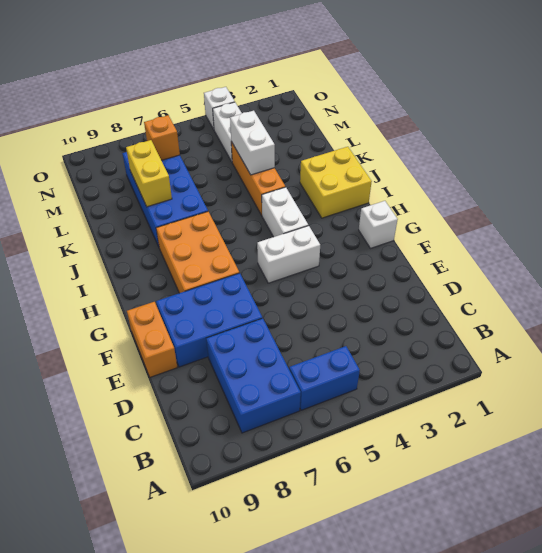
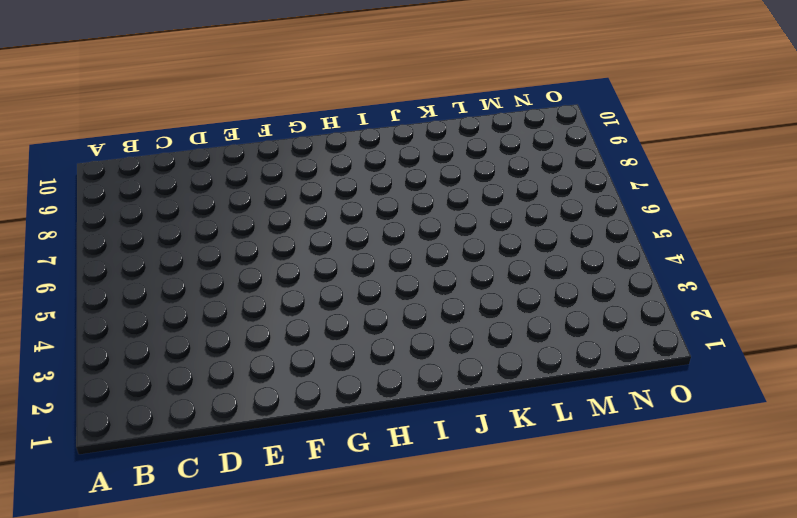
none -> blue 1x2 brick [289,346,360,410]
none -> blue 2x3 brick [206,318,301,433]
none -> blue 2x3 brick [156,273,262,367]

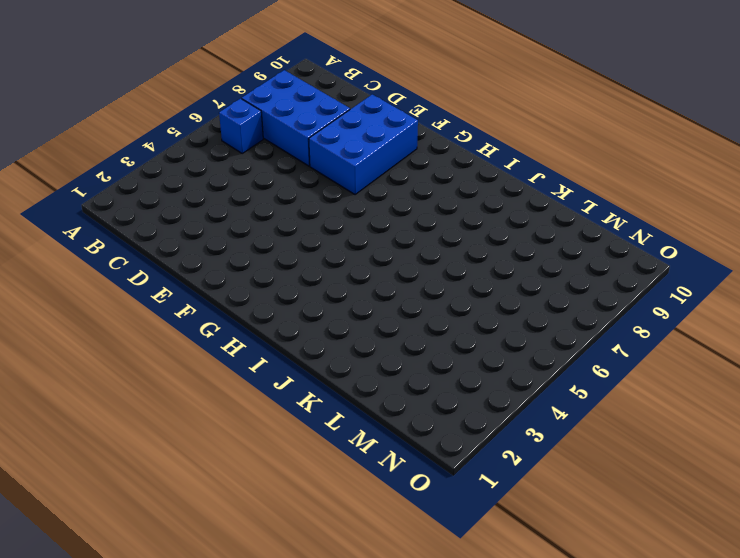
blue 1x1 brick [219,99,263,153] -> blue 1x2 brick [289,346,360,410]
none -> orange 1x2 brick [127,302,177,377]
none -> white 1x1 brick [359,201,398,248]
none -> white 1x2 brick [257,226,320,283]

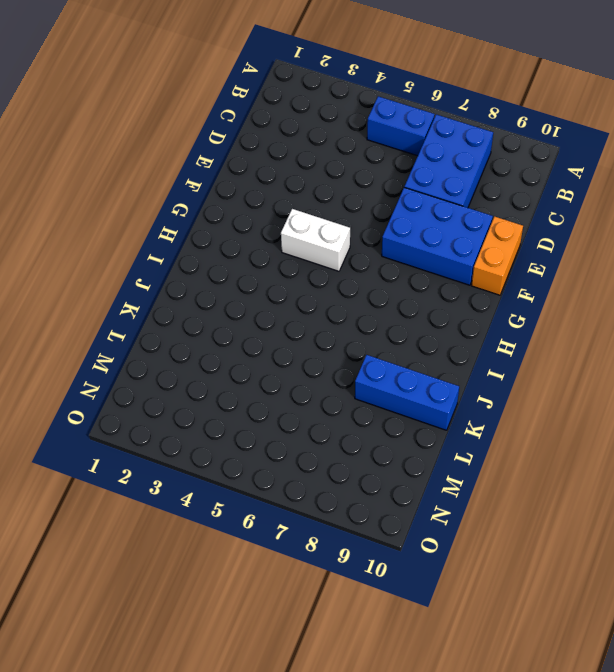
blue 1x3 brick [355,355,459,430] -> blue 2x4 brick [122,152,208,247]
none -> white 1x1 brick [359,201,398,248]
none -> orange 2x3 brick [156,212,239,293]
none -> white 1x2 brick [262,187,308,237]

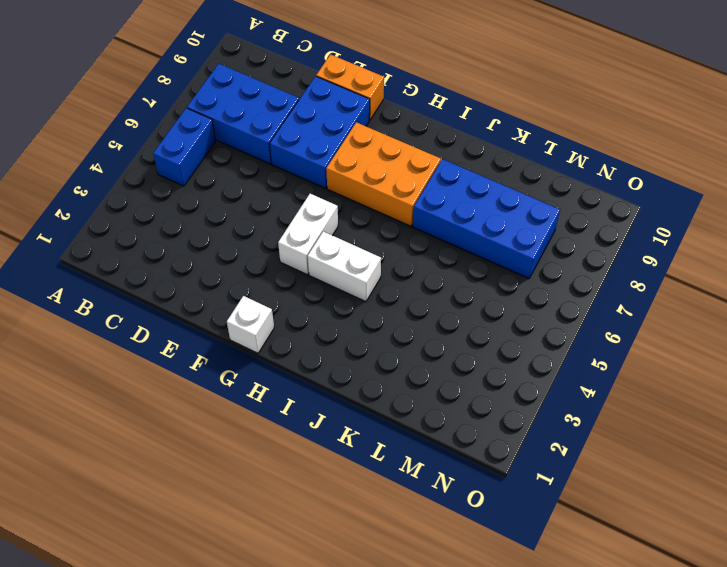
none -> yellow 2x2 brick [300,147,372,218]
none -> orange 1x3 brick [231,142,285,215]
none -> white 1x2 brick [213,102,242,162]

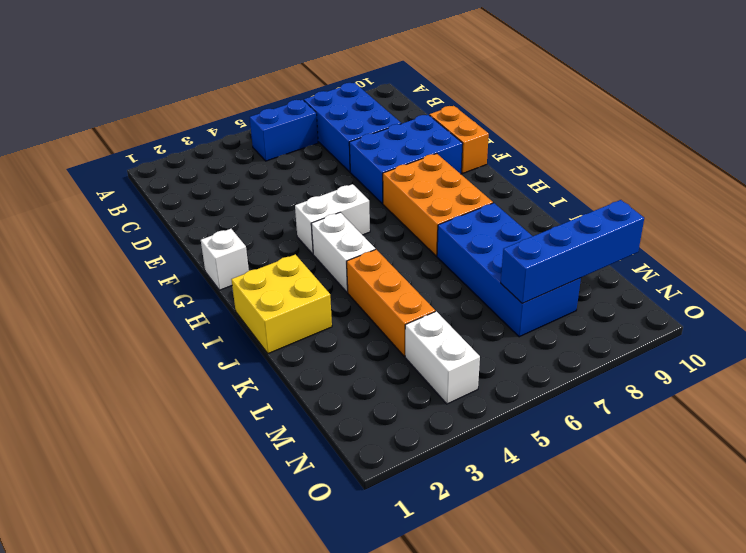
blue 1x4 brick [501,200,644,303] -> orange 1x1 brick [144,115,180,160]
none -> white 1x1 brick [204,87,235,129]
none -> white 1x2 brick [230,111,275,175]
none -> yellow 1x2 brick [126,140,172,207]

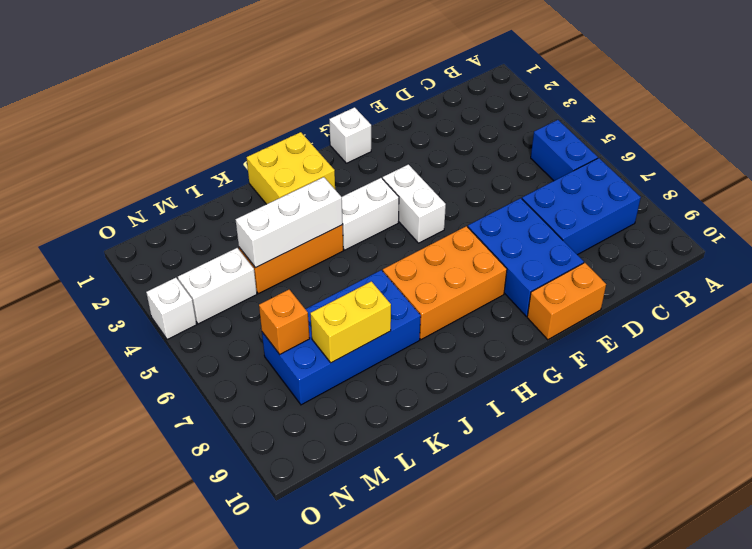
white 1x3 brick [236,177,343,268] -> white 1x2 brick [230,111,275,175]

